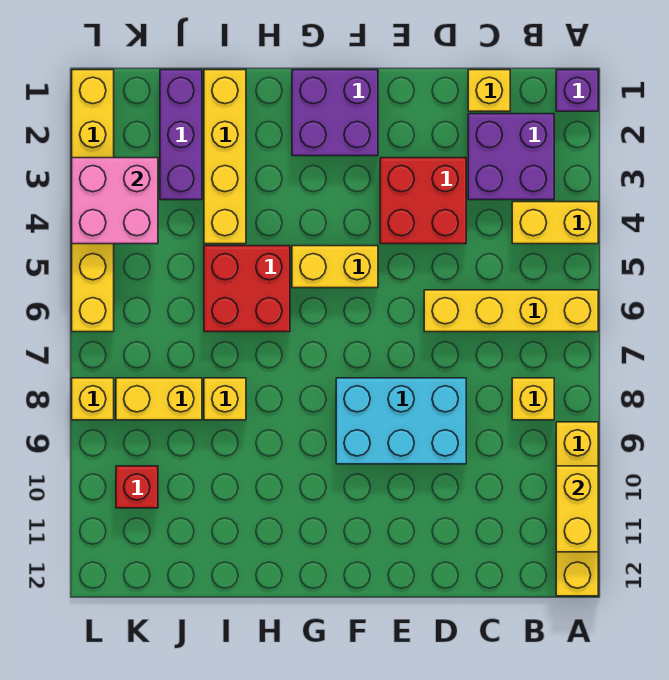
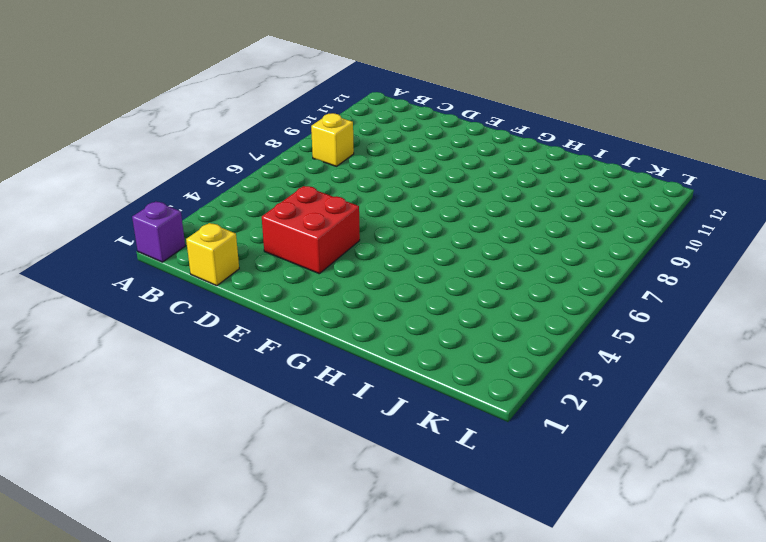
none -> yellow 1x2 brick [512,202,598,244]
none -> yellow 1x4 brick [424,290,598,332]
none -> yellow 1x4 brick [556,422,598,596]

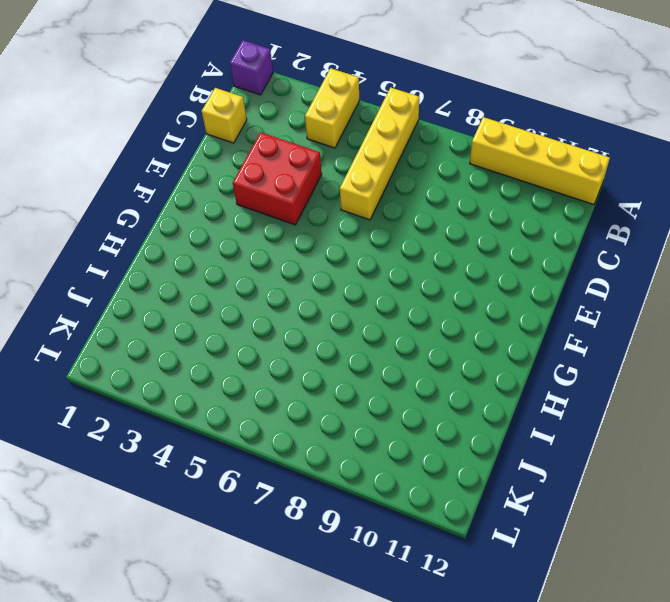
none -> purple 2x2 brick [468,114,554,200]
none -> yellow 1x1 brick [512,378,554,420]
none -> cyan 2x3 brick [336,378,466,464]

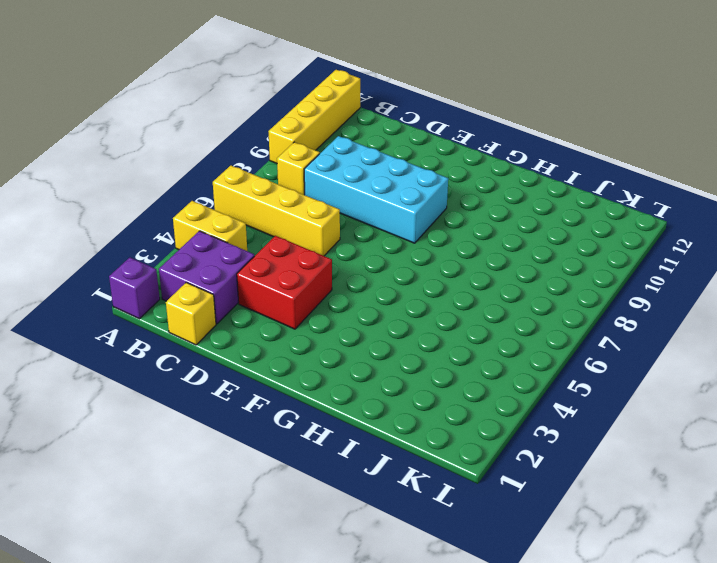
cyan 2x4 brick [304,136,448,243] -> cyan 2x3 brick [336,378,466,464]
none -> purple 2x2 brick [292,70,378,156]
none -> yellow 1x2 brick [292,246,378,288]
none -> red 2x2 brick [204,246,290,332]

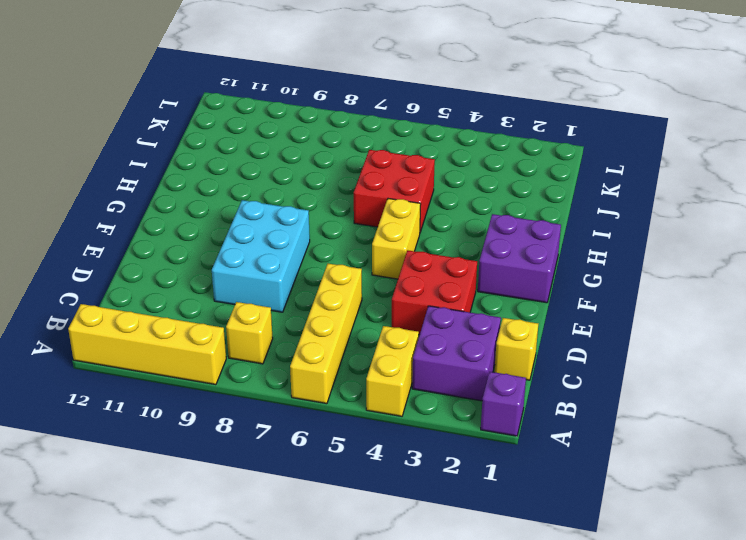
none -> yellow 1x4 brick [204,70,246,244]
none -> yellow 1x1 brick [204,378,246,420]
none -> purple 1x3 brick [160,70,202,200]

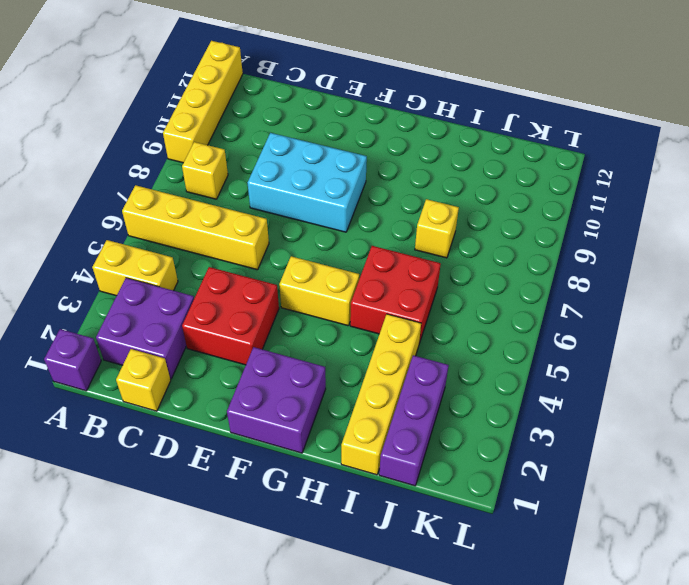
none -> yellow 1x2 brick [116,378,202,420]
none -> red 1x1 brick [116,466,158,508]
none -> yellow 1x6 brick [72,70,114,332]

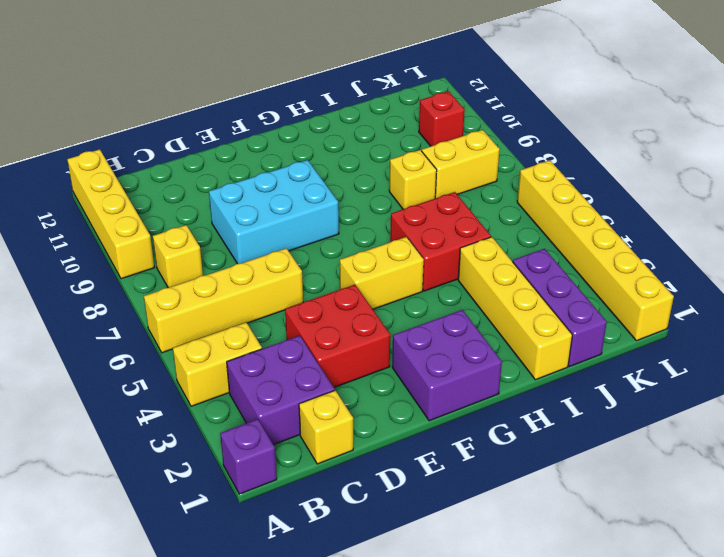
none -> yellow 1x1 brick [72,378,114,420]
none -> yellow 1x2 brick [556,466,598,552]
none -> pink 2x2 brick [72,158,158,244]

